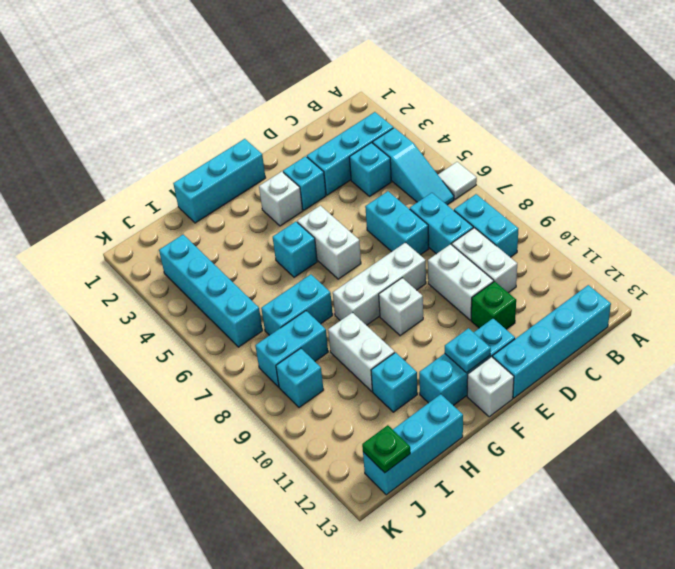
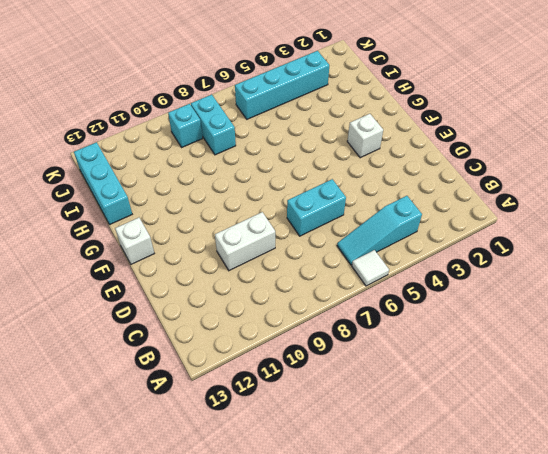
none -> cyan 1x3 brick [307,112,393,195]
none -> cyan 1x2 brick [454,194,518,257]
none -> cyan 1x4 brick [493,285,611,398]

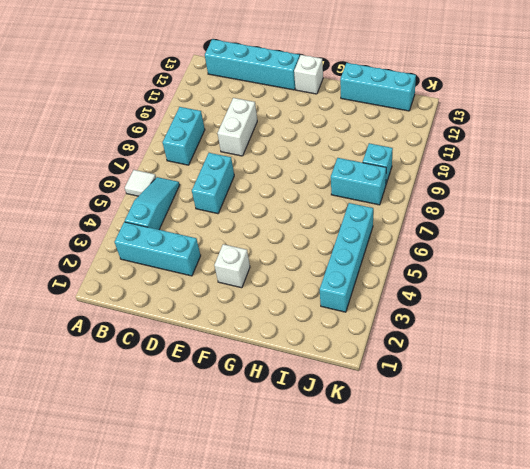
none -> cyan 1x1 brick [349,143,391,196]
none -> cyan 1x2 brick [410,193,473,254]
none -> white 1x2 brick [452,228,517,293]

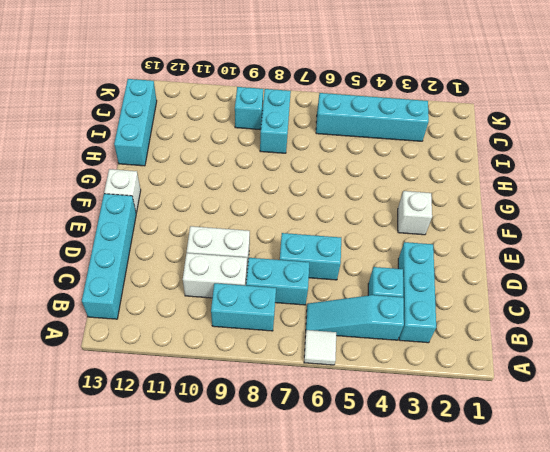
none -> green 1x1 brick [471,281,516,329]
none -> cyan 1x1 brick [283,156,326,210]
none -> white 1x3 brick [333,242,426,325]

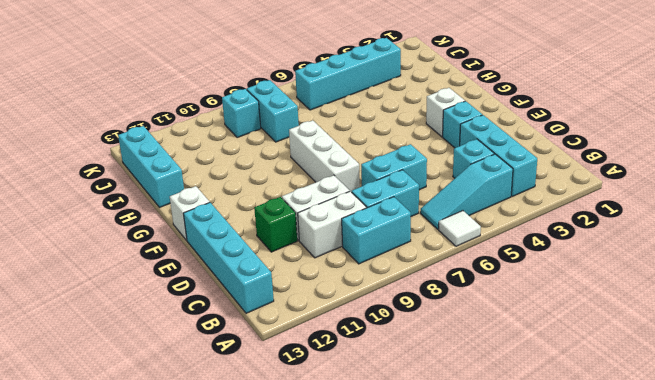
none -> cyan 1x3 brick [419,318,515,406]
none -> cyan 1x3 brick [173,139,266,223]
none -> white 1x2 brick [297,205,361,279]

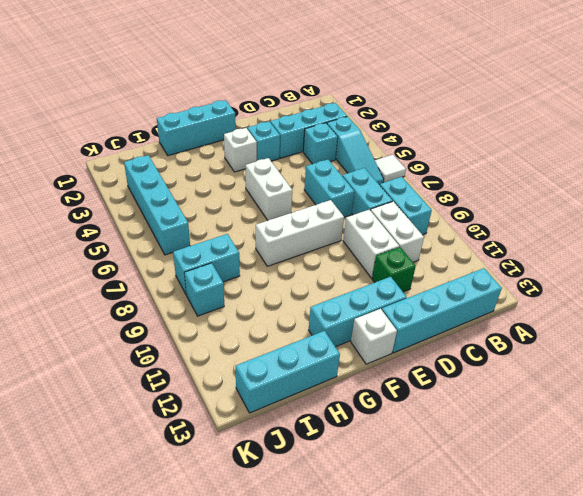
none -> white 1x1 brick [379,278,423,336]
none -> cyan 1x1 brick [273,222,317,277]
none -> cyan 1x2 brick [261,274,333,335]

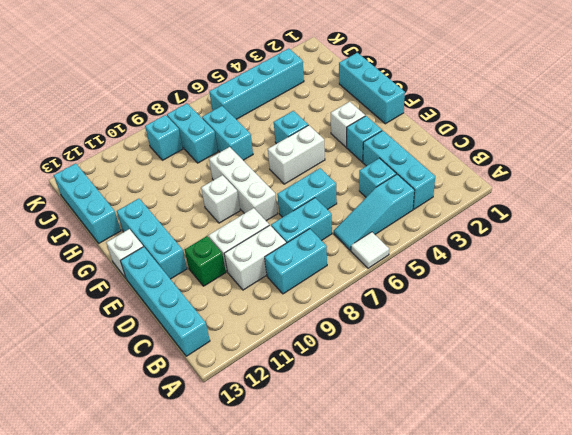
none -> white 1x2 brick [328,312,395,391]
none -> cyan 1x1 brick [371,352,418,412]
none -> cyan 1x1 plate [445,328,491,373]

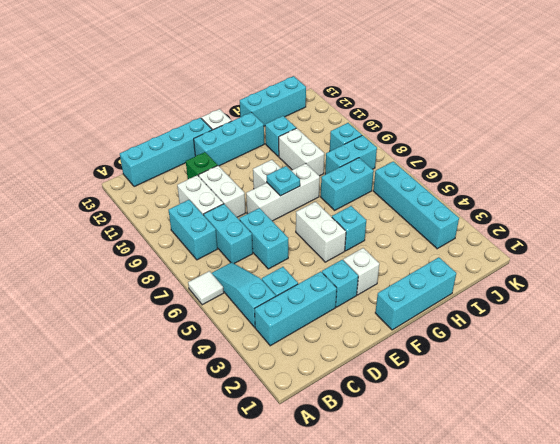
cyan 1x1 plate [267,166,300,196] -> cyan 1x1 plate moved to [445,328,491,373]
none -> green 1x1 plate [362,425,410,473]

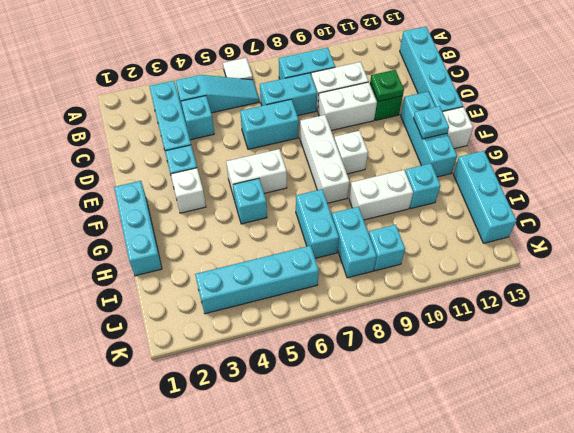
green 1x1 plate [370,70,404,101] -> green 1x1 plate moved to [362,425,410,473]

